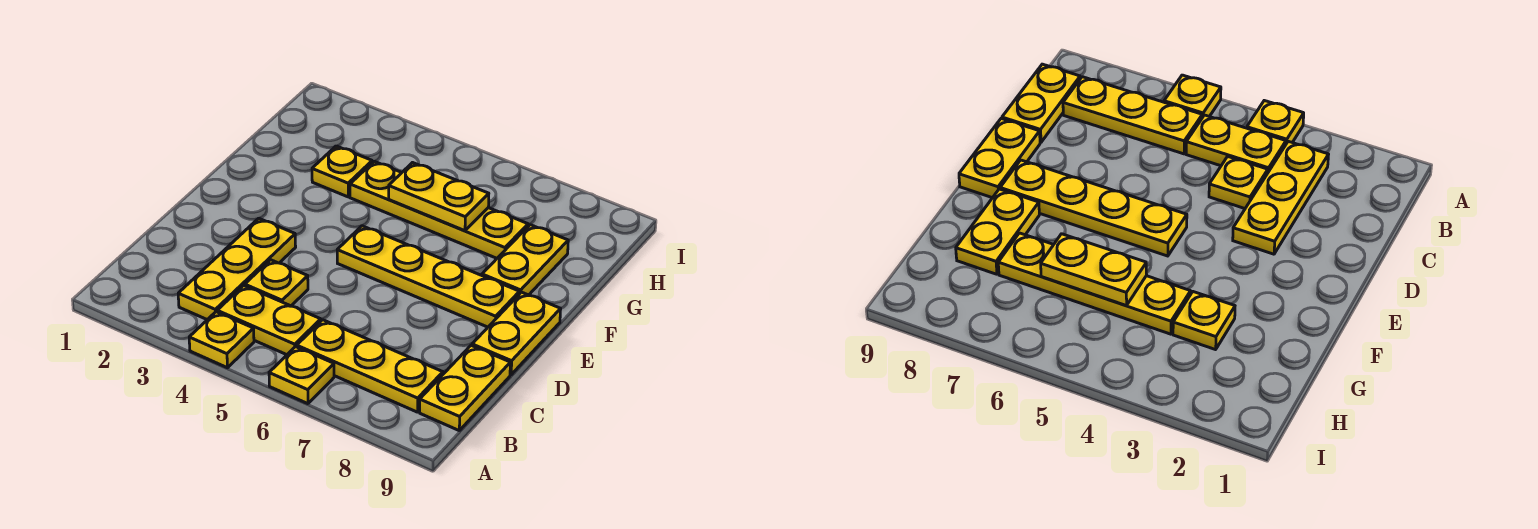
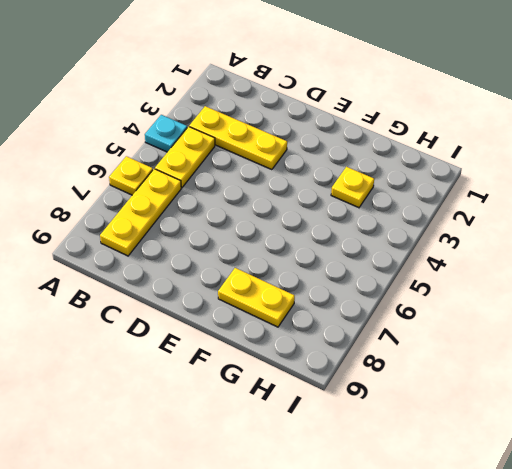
cyan 1x1 plate [145,115,187,152] -> yellow 1x1 plate [189,312,254,368]
none -> yellow 1x2 plate [420,346,510,430]
none -> yellow 1x1 plate [245,260,308,306]
none -> yellow 1x2 plate [472,292,561,375]

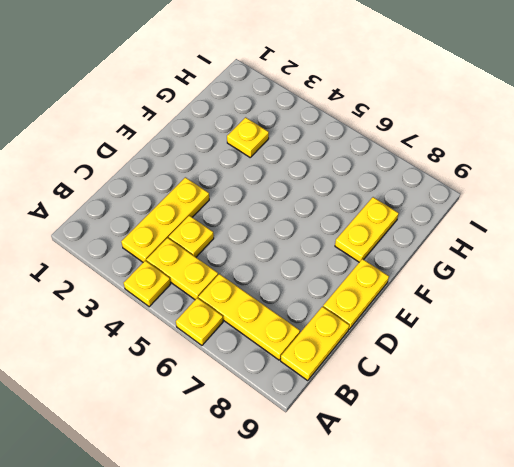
none -> yellow 1x4 plate [337,226,519,327]
none -> yellow 1x4 plate [350,161,528,258]
none -> yellow 1x2 plate [389,163,489,231]

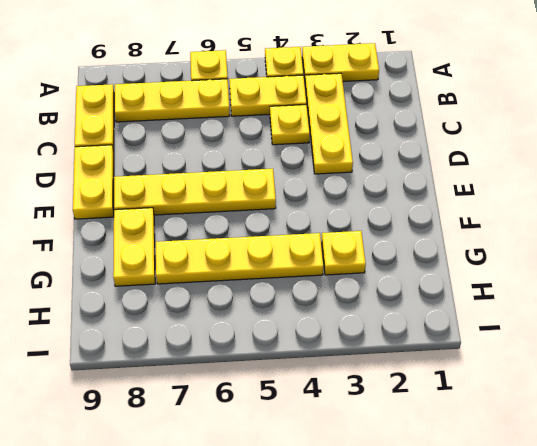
yellow 1x2 plate [302,43,379,81] -> yellow 1x2 plate moved to [389,163,489,231]

